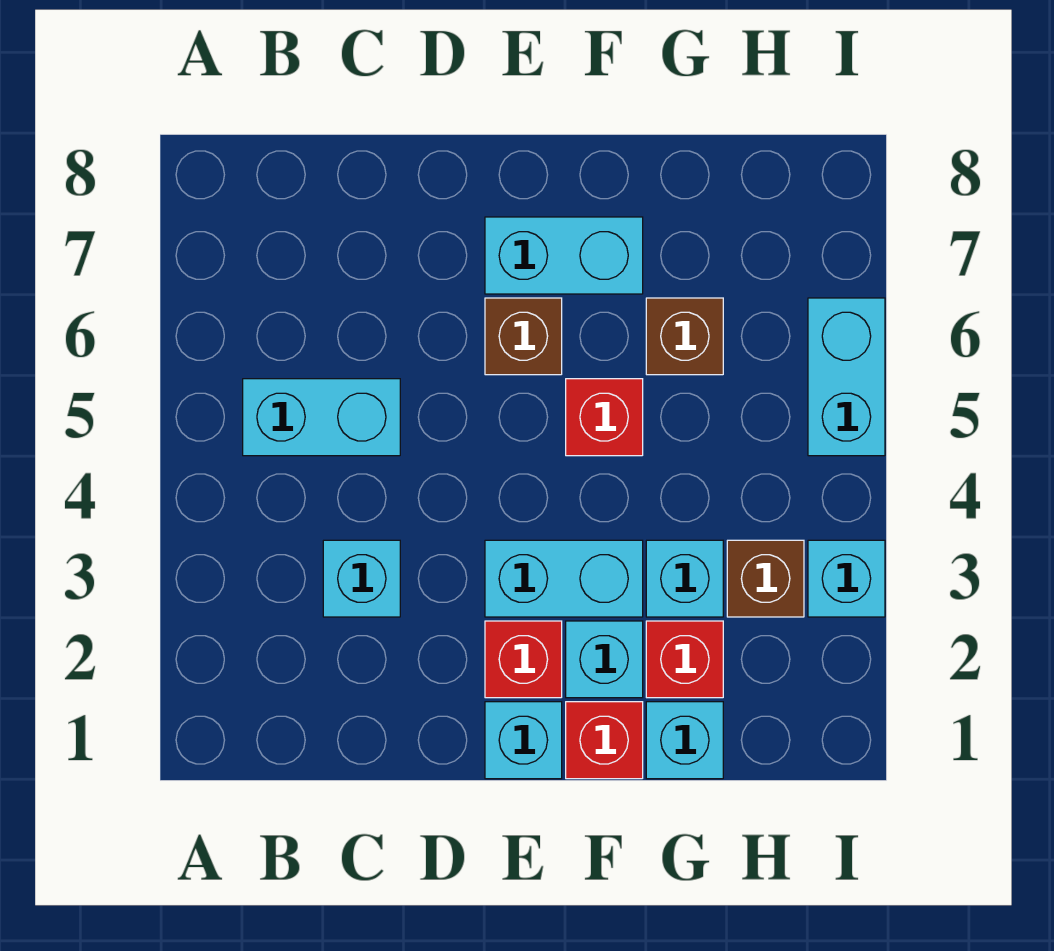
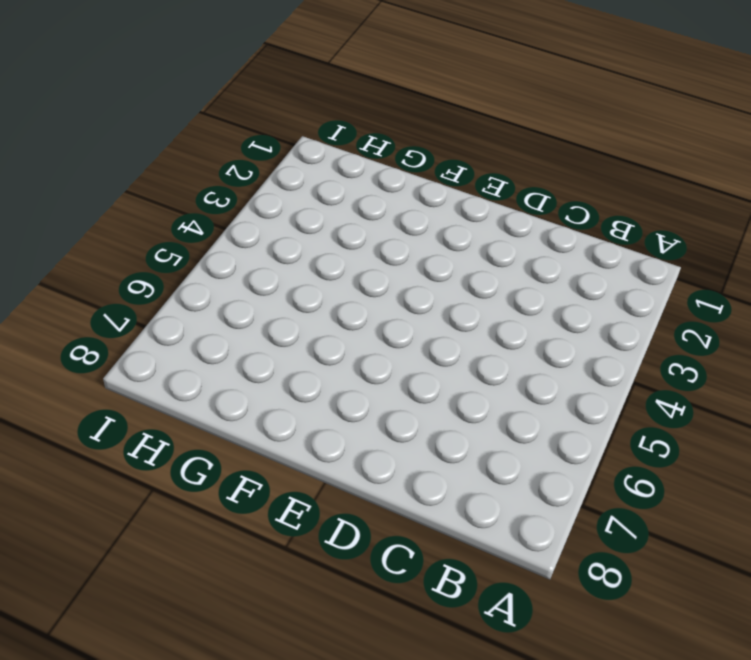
none -> cyan 1x2 brick [243,379,400,456]
none -> cyan 1x1 brick [323,540,400,617]
none -> cyan 1x1 brick [485,702,562,779]

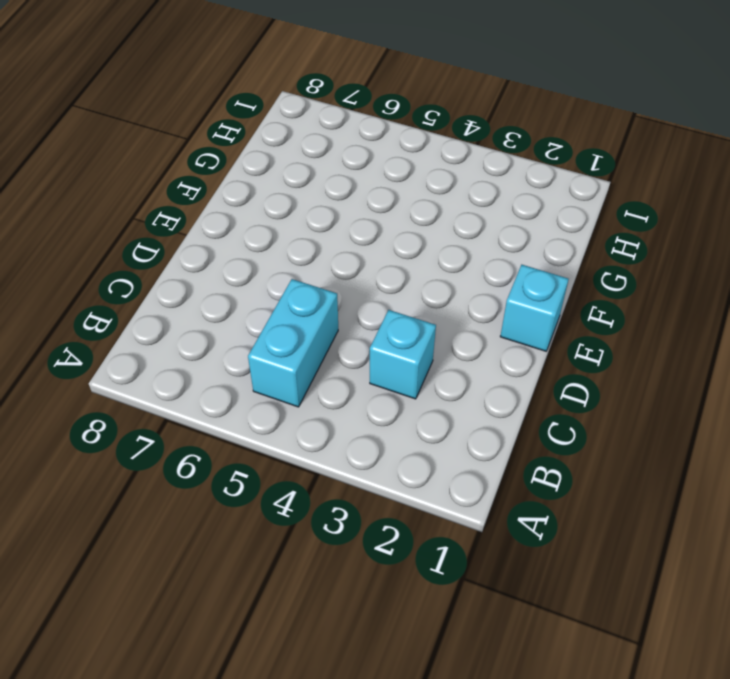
none -> red 1x1 brick [485,621,562,698]
none -> cyan 1x2 brick [485,540,643,617]
none -> brown 1x1 brick [485,298,562,375]

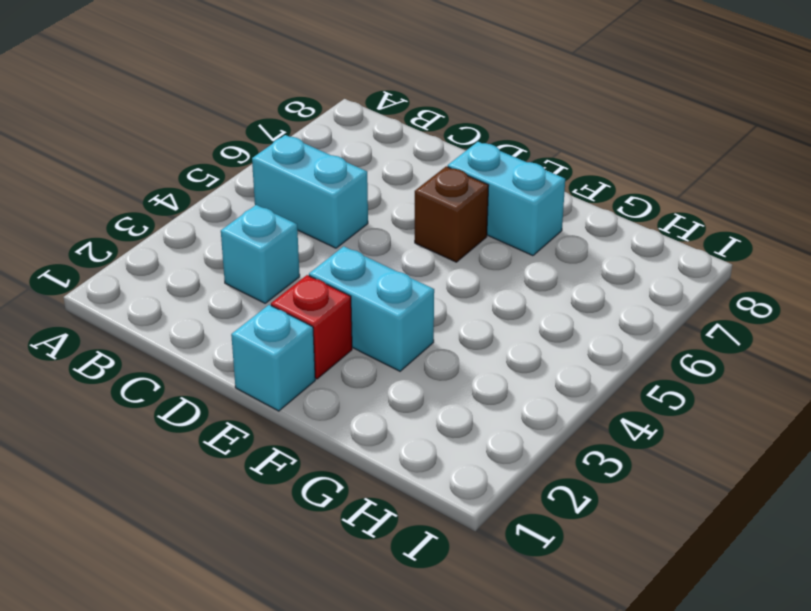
none -> red 1x1 brick [566,702,643,779]
none -> cyan 1x1 brick [566,621,643,698]
none -> red 1x1 brick [566,379,643,456]

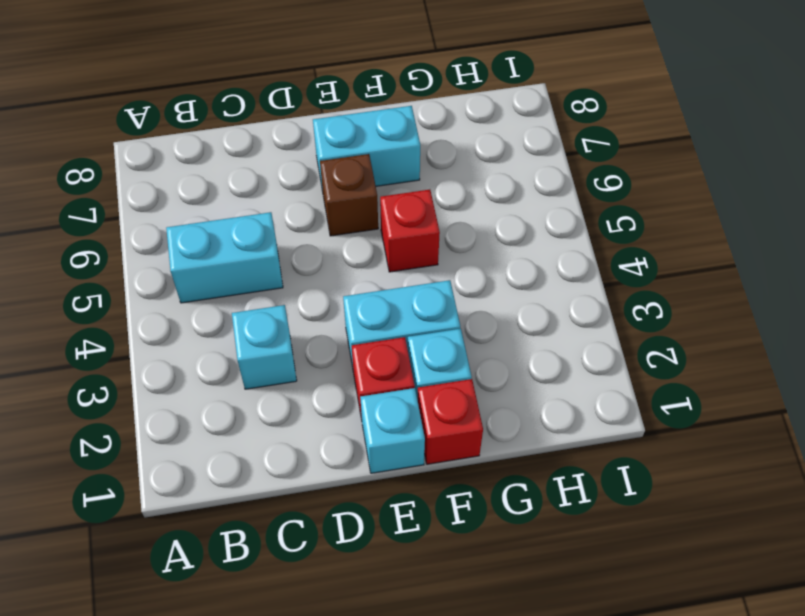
none -> cyan 1x1 brick [646,702,723,779]
none -> red 1x1 brick [646,621,723,698]
none -> cyan 1x1 brick [646,540,723,617]

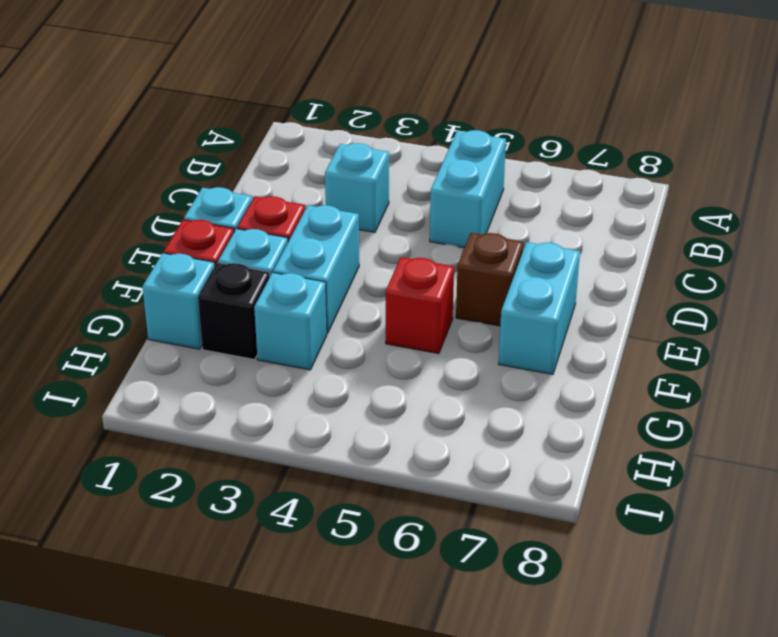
black 1x1 brick [198,263,270,360] -> red 1x1 brick [646,621,723,698]
none -> brown 1x1 brick [646,298,723,375]
none -> brown 1x1 brick [727,540,804,617]
none -> cyan 1x1 brick [808,540,885,617]

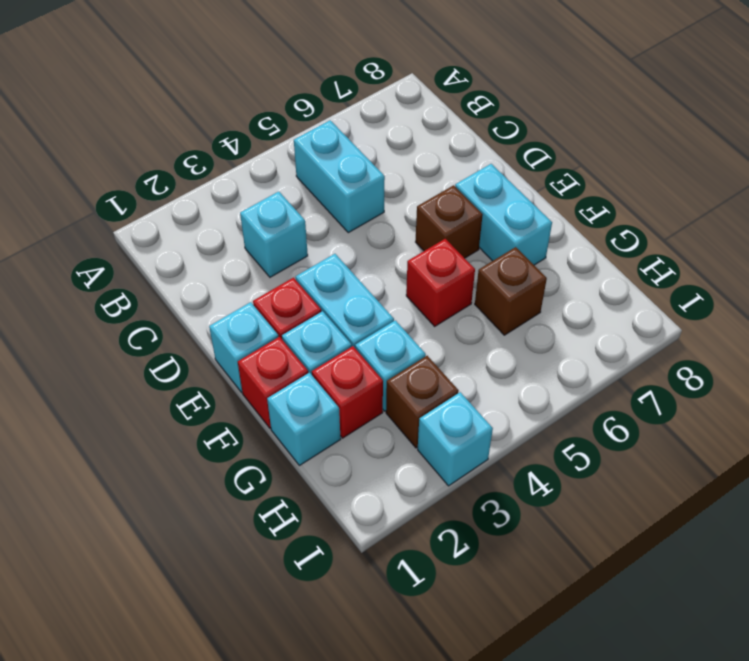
none -> cyan 1x2 brick [808,298,885,456]

